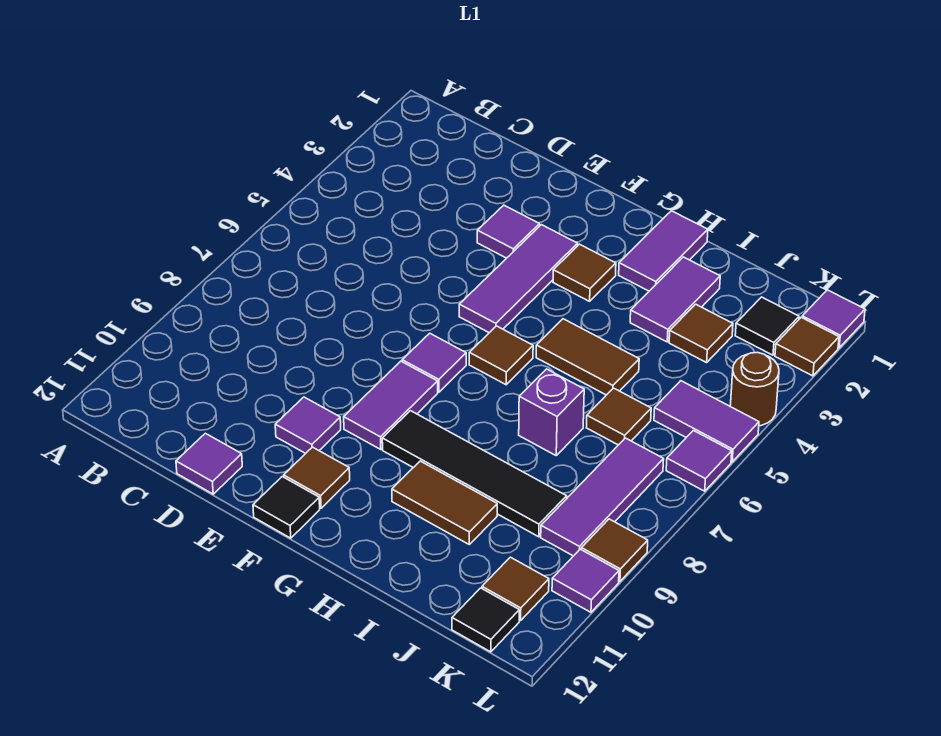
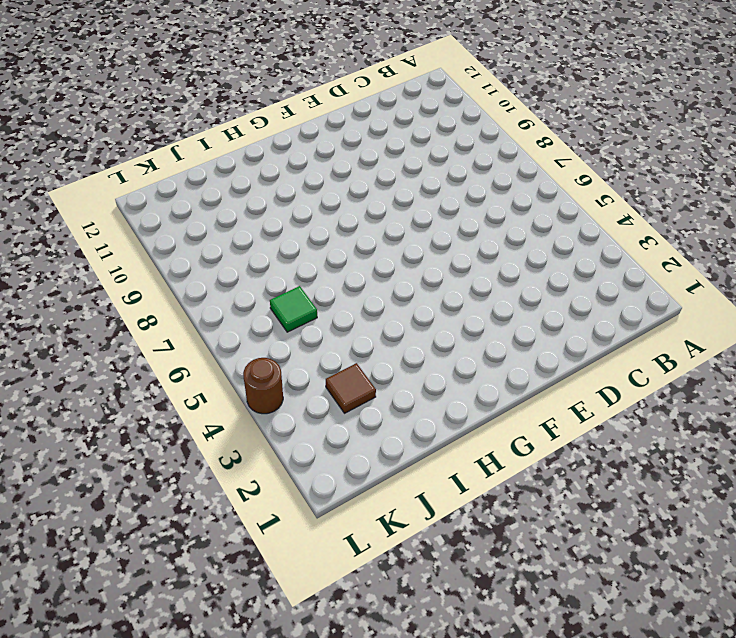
green 1x1 tile [270,286,317,332] -> brown 1x1 tile [586,388,651,445]
none -> purple 1x1 tile [176,433,242,494]
none -> purple 1x1 tile [477,205,540,258]
none -> purple 1x1 tile [275,397,341,453]

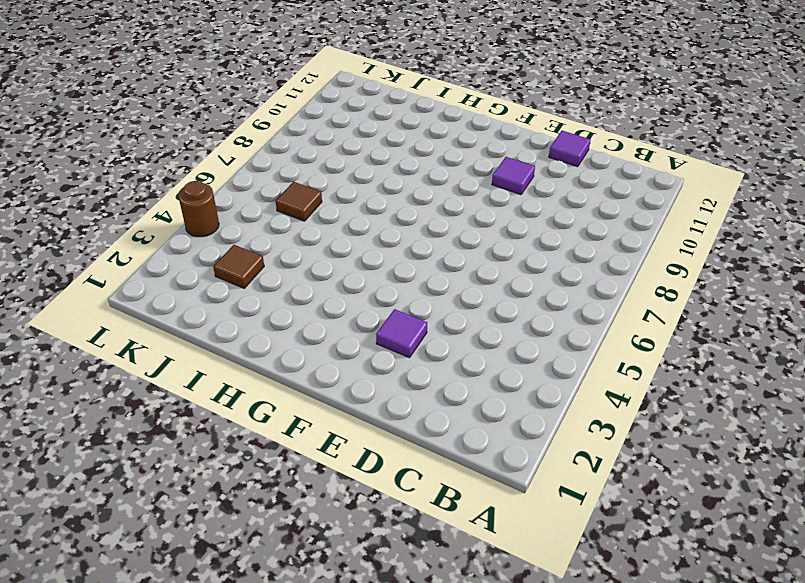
none -> purple 1x3 tile [459,225,578,333]
none -> purple 1x1 tile [402,333,466,392]
none -> purple 1x2 tile [344,361,438,449]

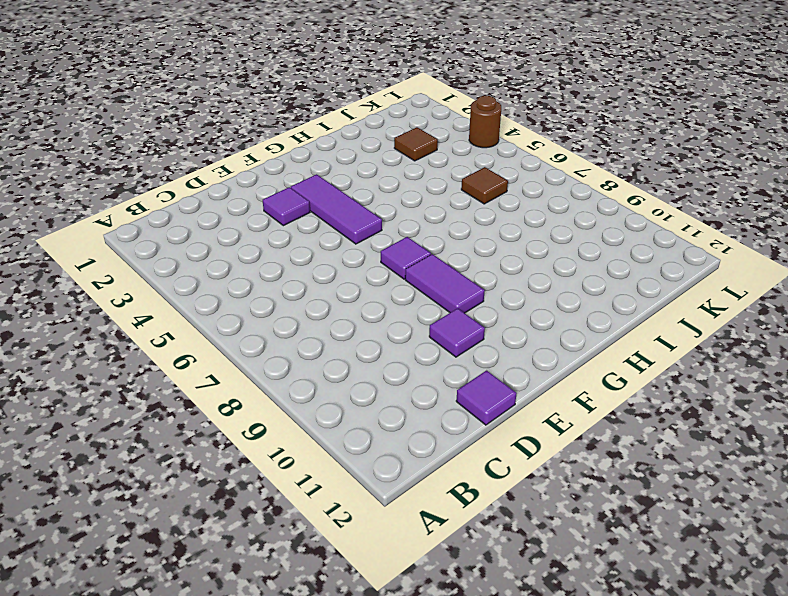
none -> brown 1x1 tile [284,447,350,508]
none -> black 1x1 tile [253,477,320,538]
none -> brown 1x1 tile [553,244,616,301]

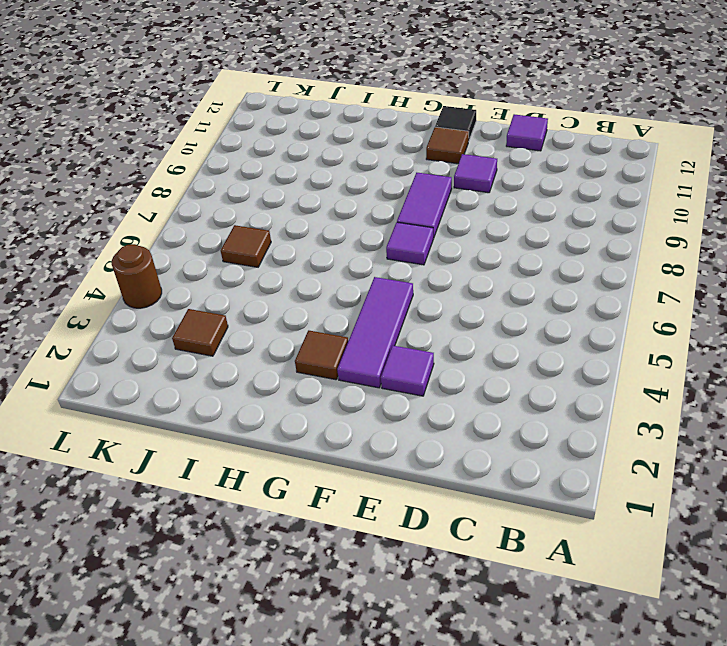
none -> brown 1x1 tile [469,326,533,385]
none -> black 1x4 tile [382,411,567,537]
none -> purple 1x2 tile [619,211,708,291]

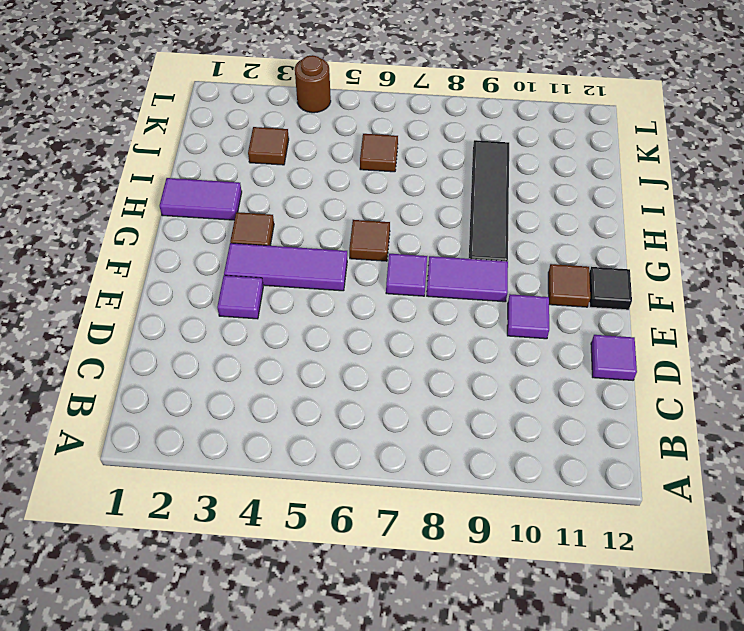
none -> brown 1x2 tile [536,319,639,395]
none -> brown 1x2 tile [392,461,497,544]
none -> purple 1x2 tile [630,257,720,342]

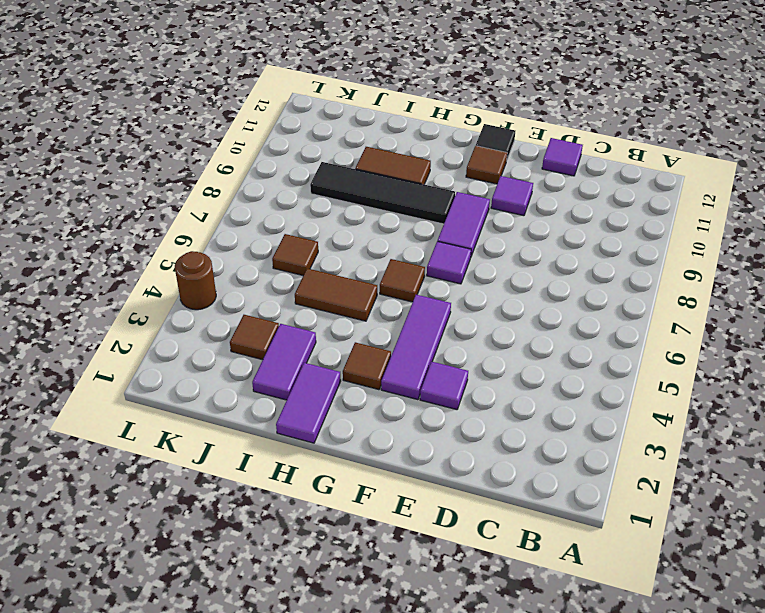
none -> purple 1x1 brick [519,369,584,455]
none -> black 1x1 tile [735,297,799,355]
none -> purple 1x2 tile [654,381,759,462]

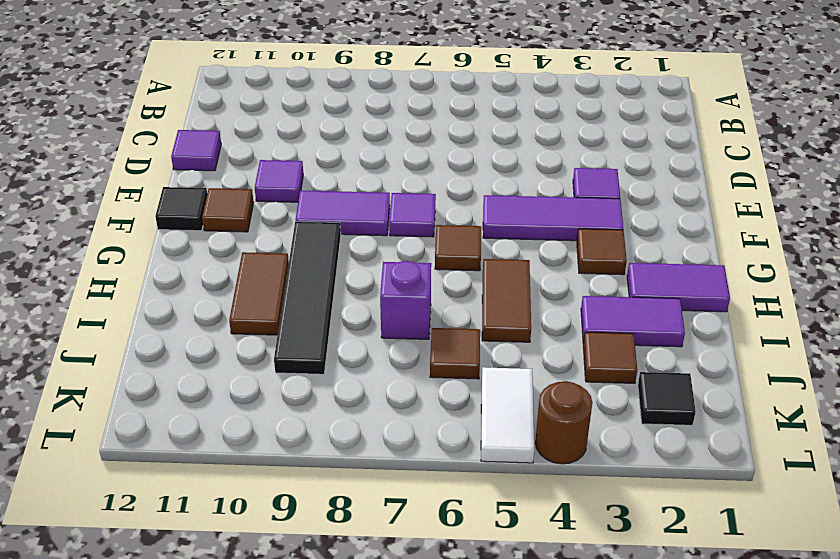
white 1x2 tile [481,367,534,463] -> purple 1x2 tile [654,381,759,462]
none -> purple 1x3 tile [541,438,664,556]
none -> brown 1x1 tile [482,557,549,620]
none -> black 1x1 tile [452,588,519,652]

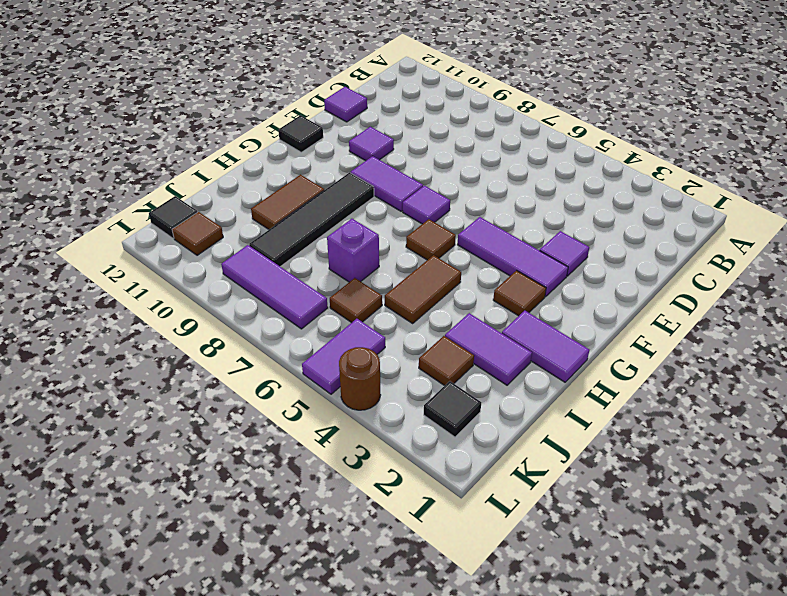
none -> brown 1x1 tile [284,447,350,508]
none -> purple 1x1 tile [802,290,865,348]
none -> brown 1x1 tile [775,317,839,376]

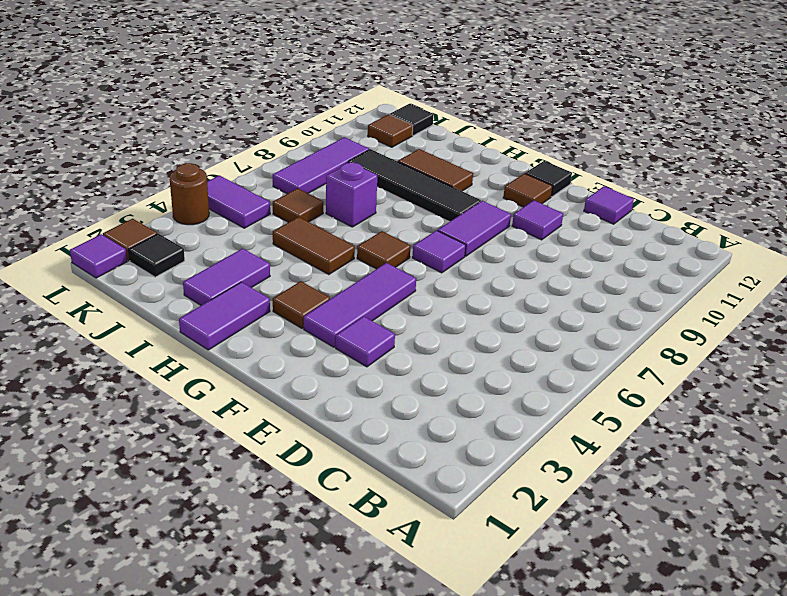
none -> brown 1x1 tile [669,304,733,363]
none -> purple 1x1 tile [666,430,732,491]
none -> brown 1x1 tile [581,519,648,581]

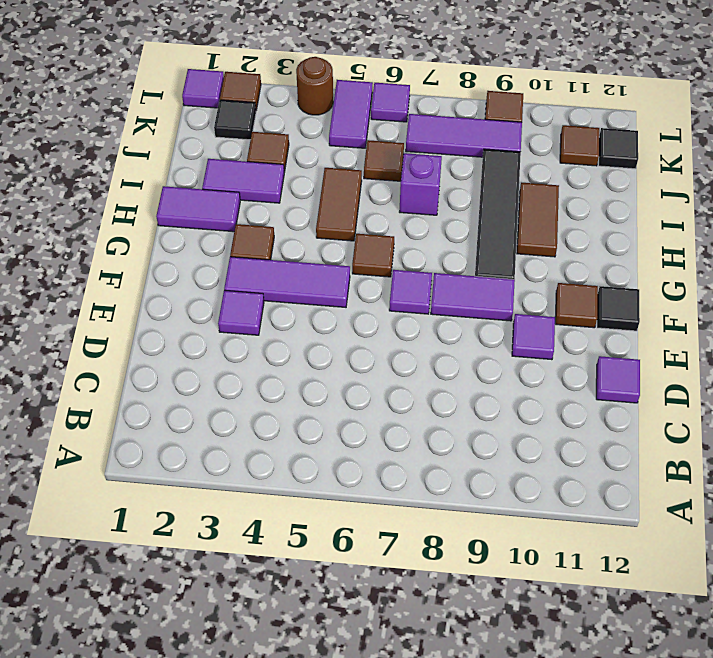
none -> purple 1x1 tile [552,549,619,612]

